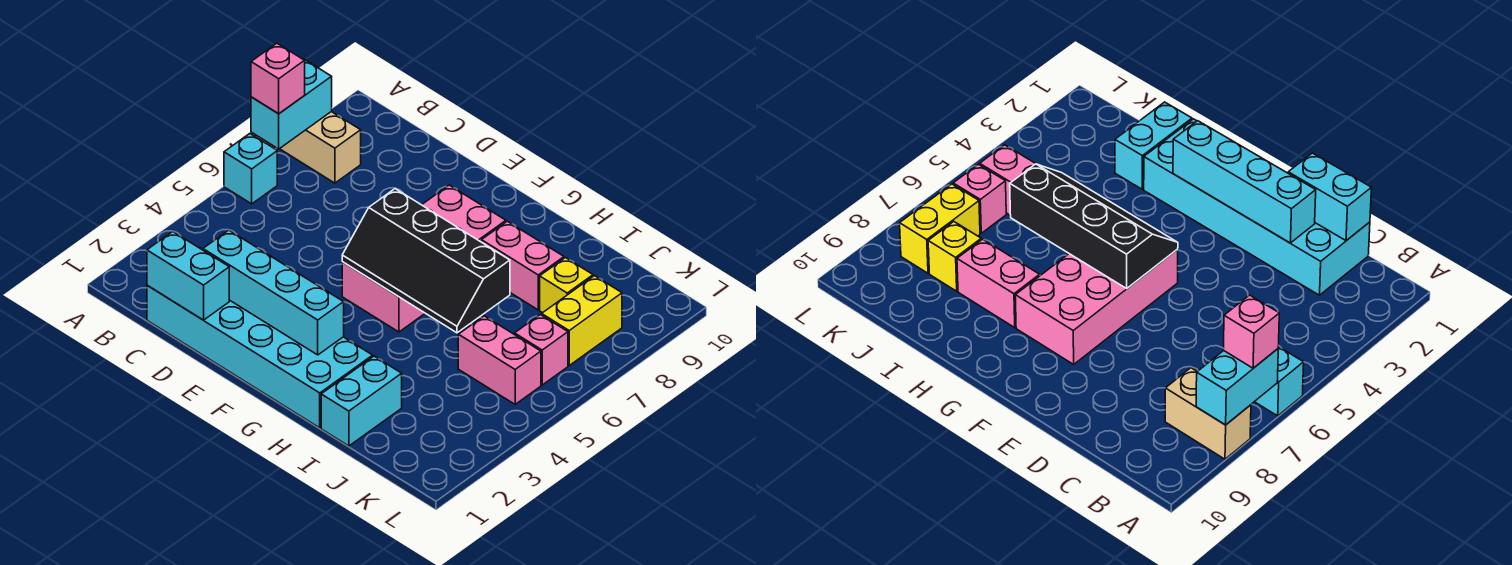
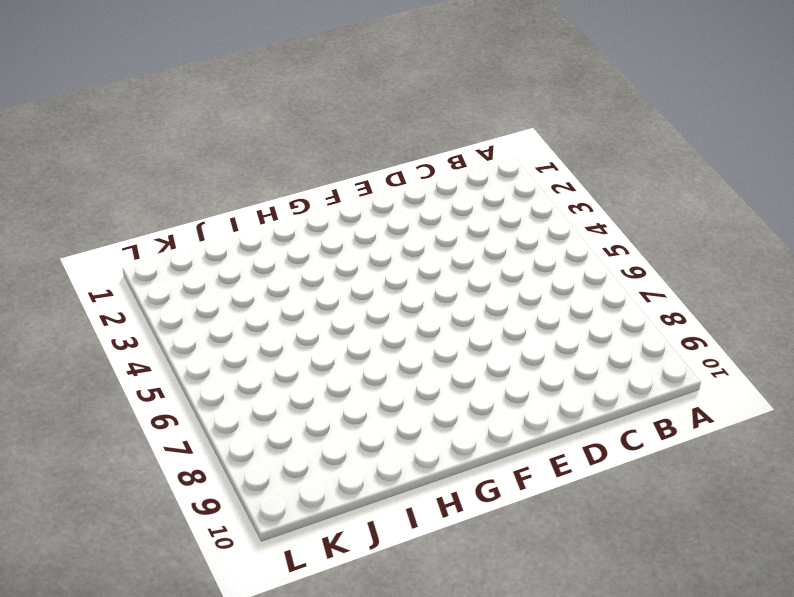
none -> cyan 1x1 brick [224,134,277,204]
none -> tan 1x2 brick [280,112,361,183]
none -> cyan 2x6 brick [147,247,373,428]

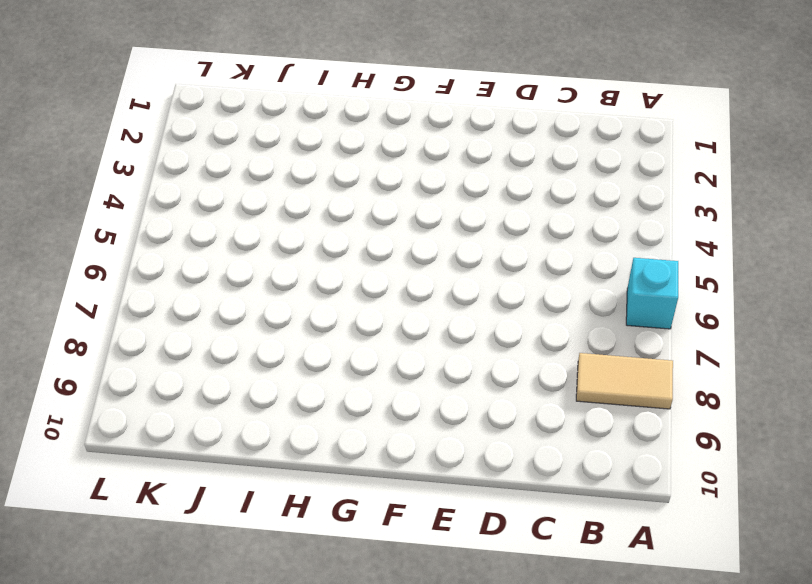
tan 1x2 tile [576,353,673,409] -> tan 1x2 brick [280,112,361,183]
none -> cyan 2x6 brick [147,247,373,428]
none -> pink 2x4 brick [342,185,506,332]
none -> pink 1x2 brick [482,221,564,310]

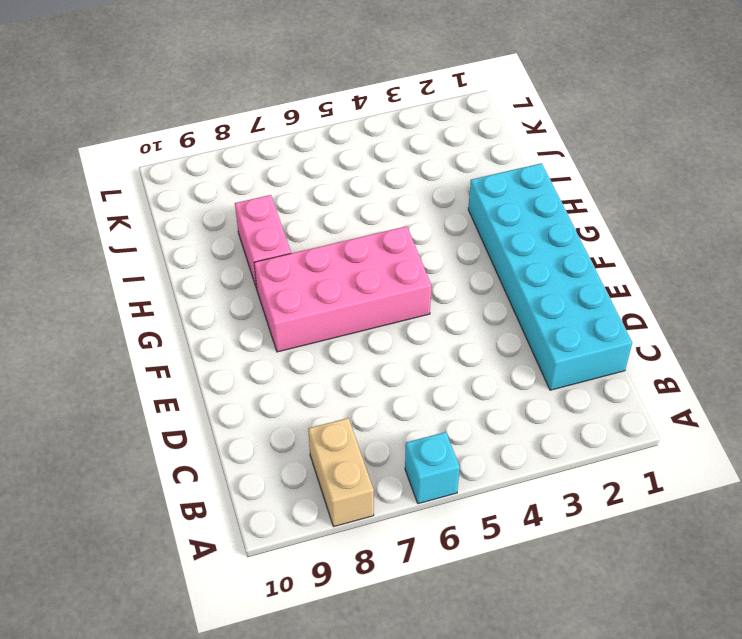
none -> cyan 1x2 brick [321,356,402,446]
none -> pink 1x2 brick [458,316,541,404]
none -> yellow 1x1 brick [540,258,593,313]

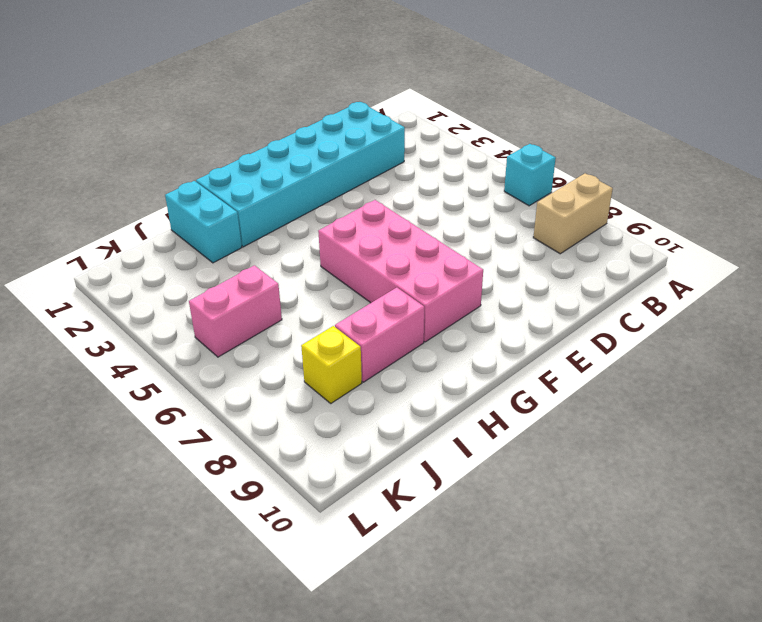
none -> pink 1x1 brick [515,315,568,385]
none -> yellow 1x2 brick [542,276,622,365]
none -> cyan 1x2 brick [251,59,332,149]

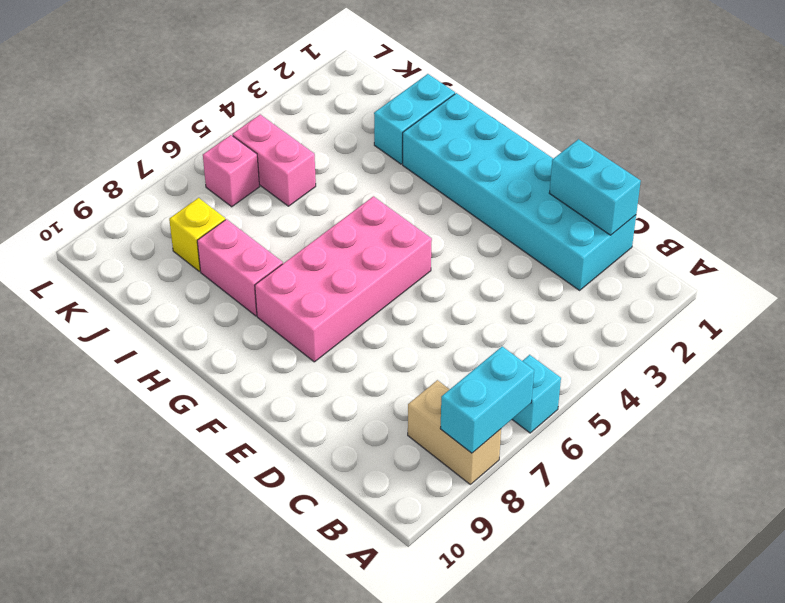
none -> yellow 1x2 brick [542,276,622,365]
none -> cyan 1x4 brick [203,230,344,355]
none -> black 2x4 slope [342,189,510,333]

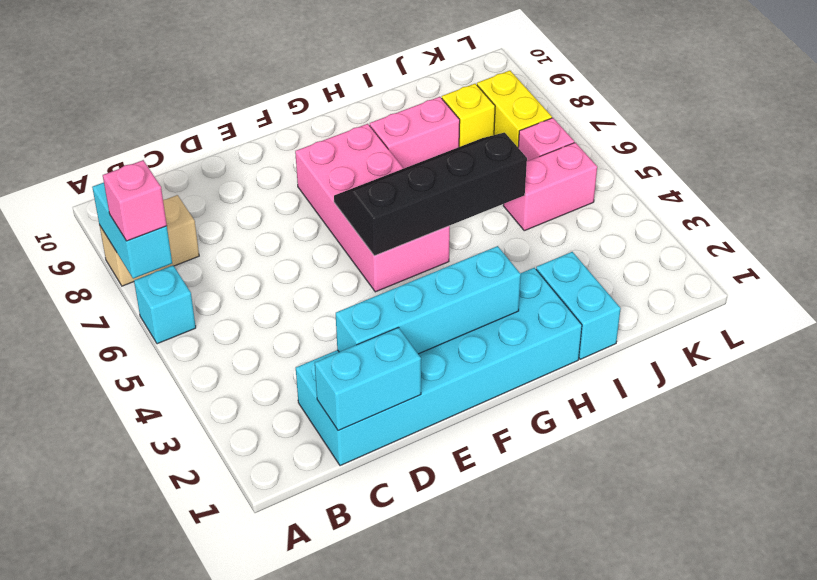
black 2x4 slope [334,133,527,256] -> black 2x4 slope turned to [342,189,510,333]

